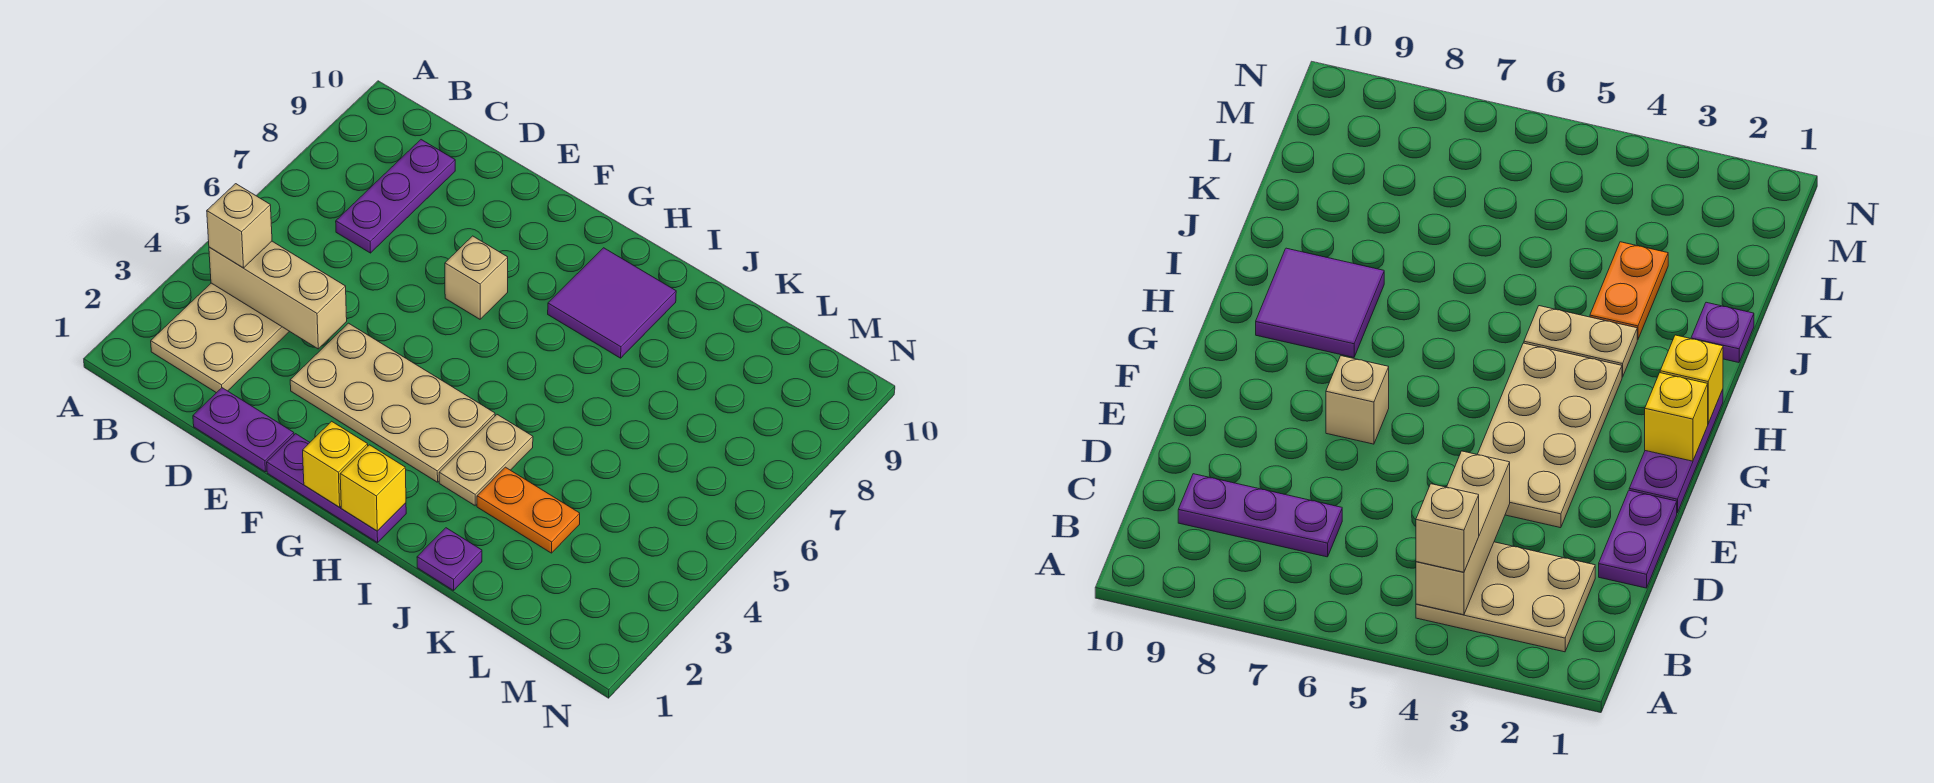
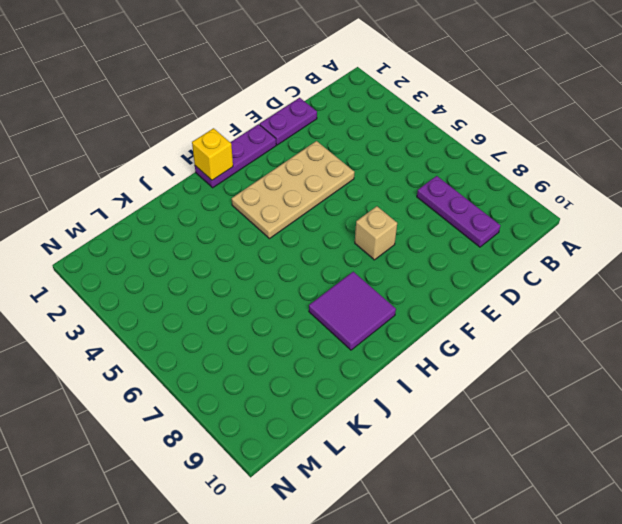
none -> tan 2x3 plate [151,283,290,393]
none -> tan 1x2 plate [439,415,533,506]
none -> purple 1x1 plate [417,528,482,590]

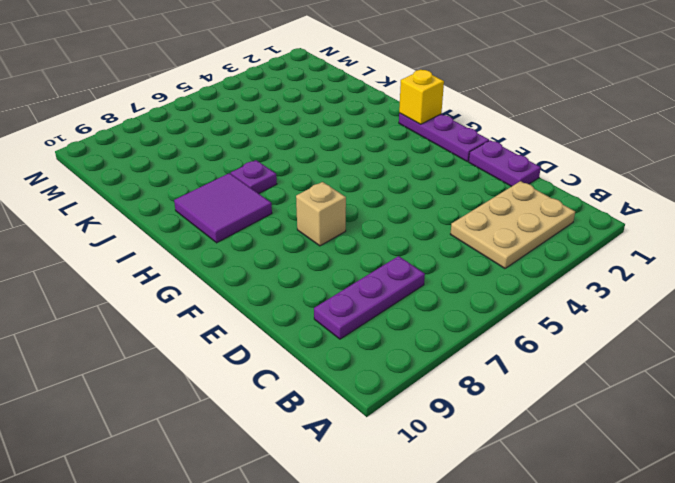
purple 1x1 plate [231,160,277,194] -> purple 1x1 plate moved to [417,528,482,590]
none -> tan 2x4 plate [290,323,495,482]
none -> tan 1x2 plate [439,415,533,506]
none -> orange 1x2 plate [477,467,580,553]

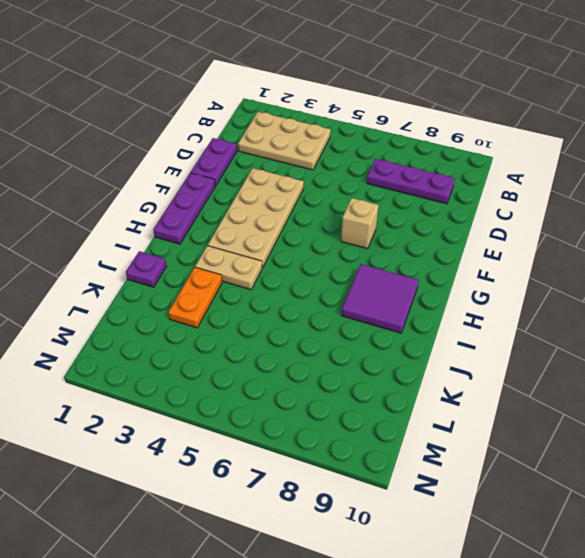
none -> tan 1x3 brick [209,241,347,349]
none -> yellow 1x1 brick [303,421,368,507]
none -> yellow 1x1 brick [340,445,406,531]

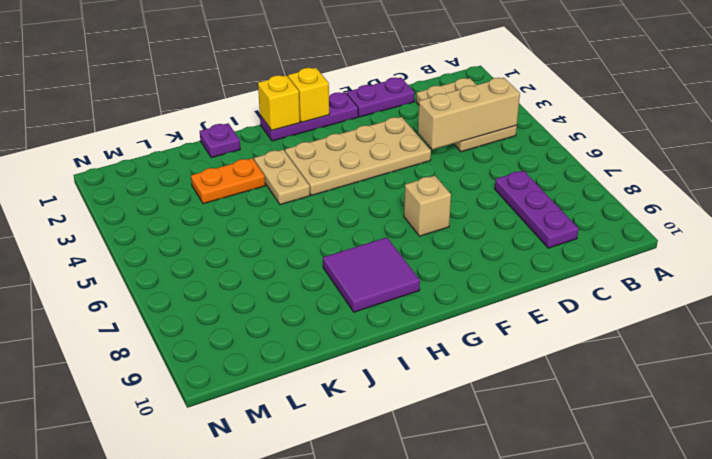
none -> tan 1x1 brick [207,184,272,268]

